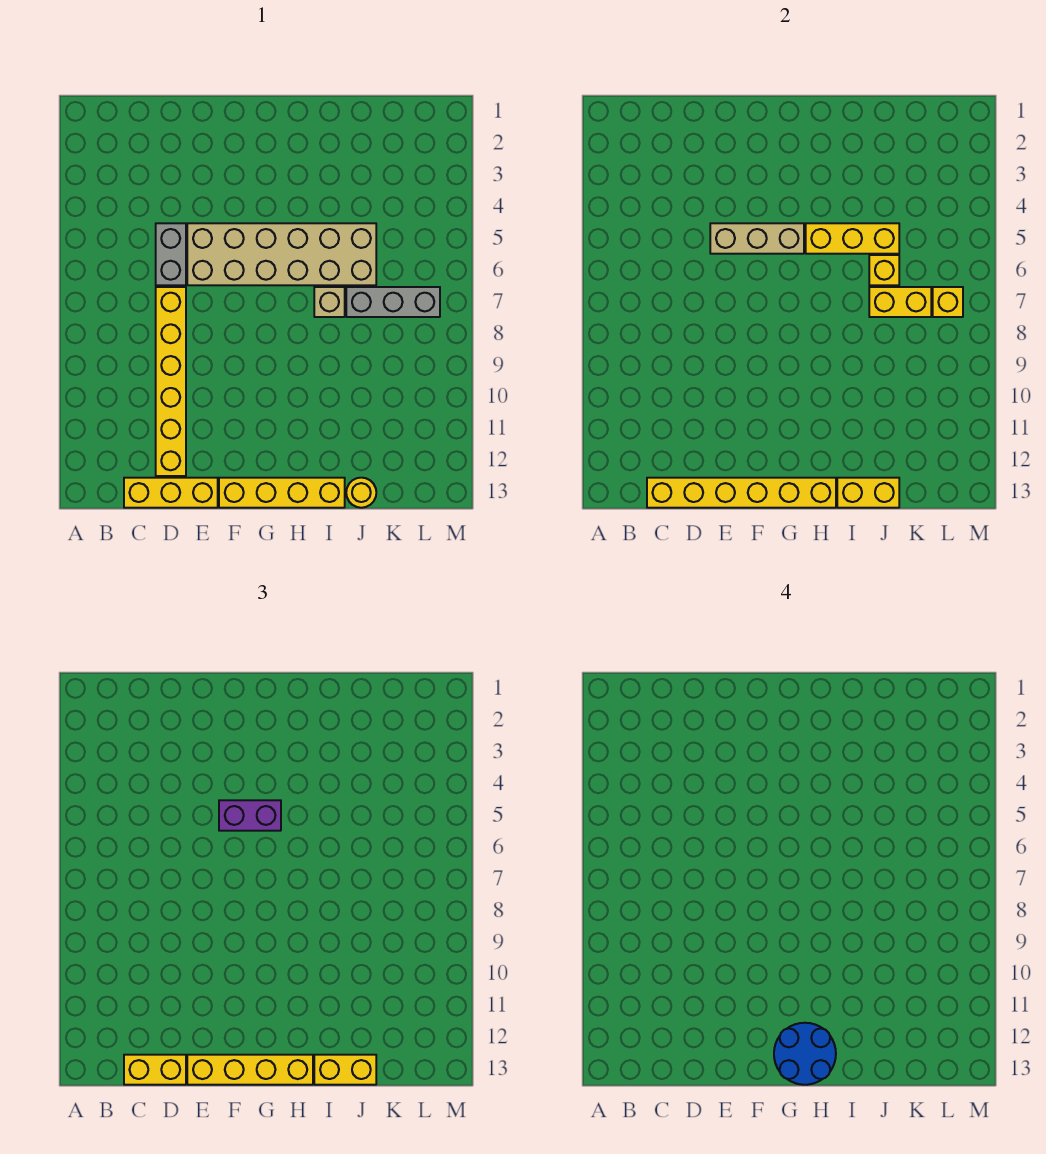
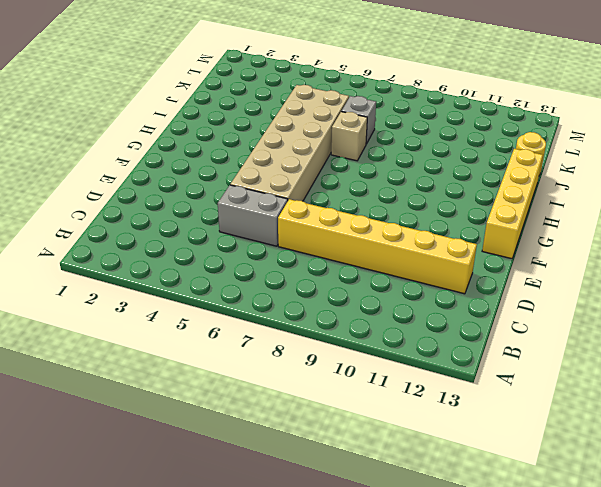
grey 1x1 brick [341,96,376,144] -> grey 1x3 brick [346,287,440,317]
none -> yellow 1x3 brick [124,478,218,508]
none -> yellow 1x6 brick [647,478,836,508]
none -> tan 1x3 brick [710,223,804,254]

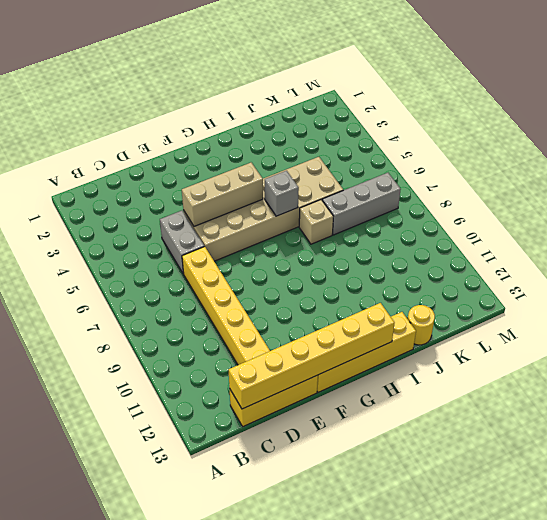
grey 1x1 brick [265,171,299,216] -> none
none -> yellow 1x3 brick [806,223,899,254]
none -> yellow 1x2 brick [837,478,899,508]
none -> yellow 1x1 brick [869,255,899,285]

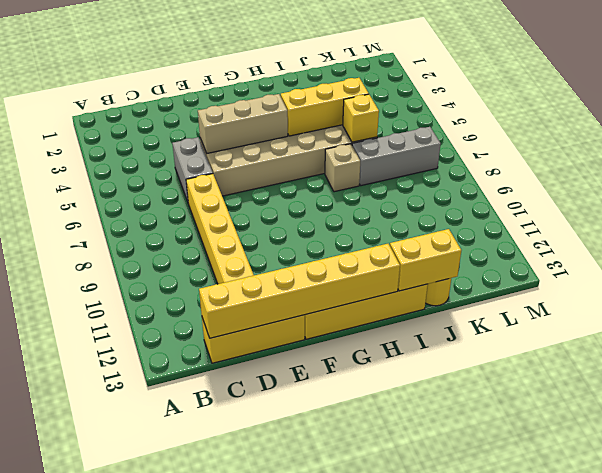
none -> yellow 1x2 brick [869,287,931,317]
none -> yellow 1x1 brick [933,287,963,317]
none -> yellow 1x2 brick [124,1055,186,1085]

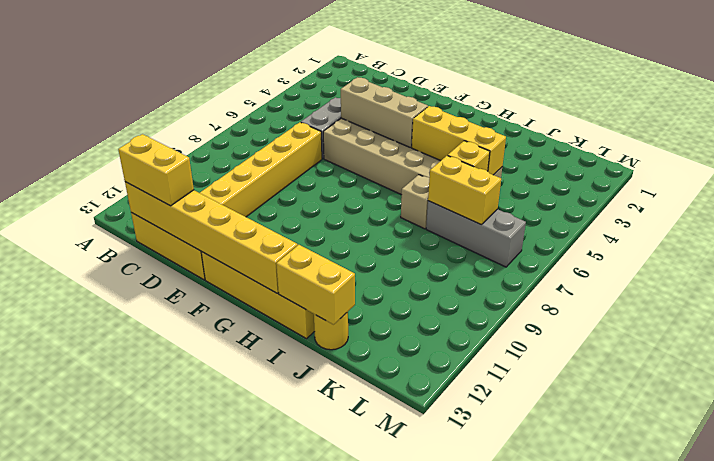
none -> yellow 1x1 brick [933,287,963,317]
none -> yellow 1x4 brick [187,1055,313,1085]
none -> purple 1x2 brick [219,800,281,831]

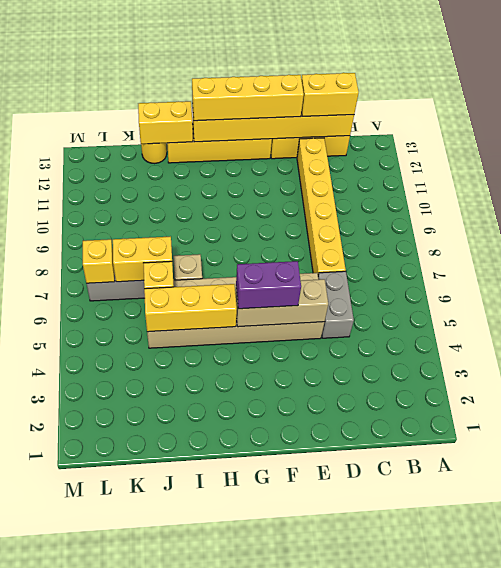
none -> yellow 1x2 brick [314,1055,376,1085]
none -> blue 2x2 round brick [774,1023,836,1085]

